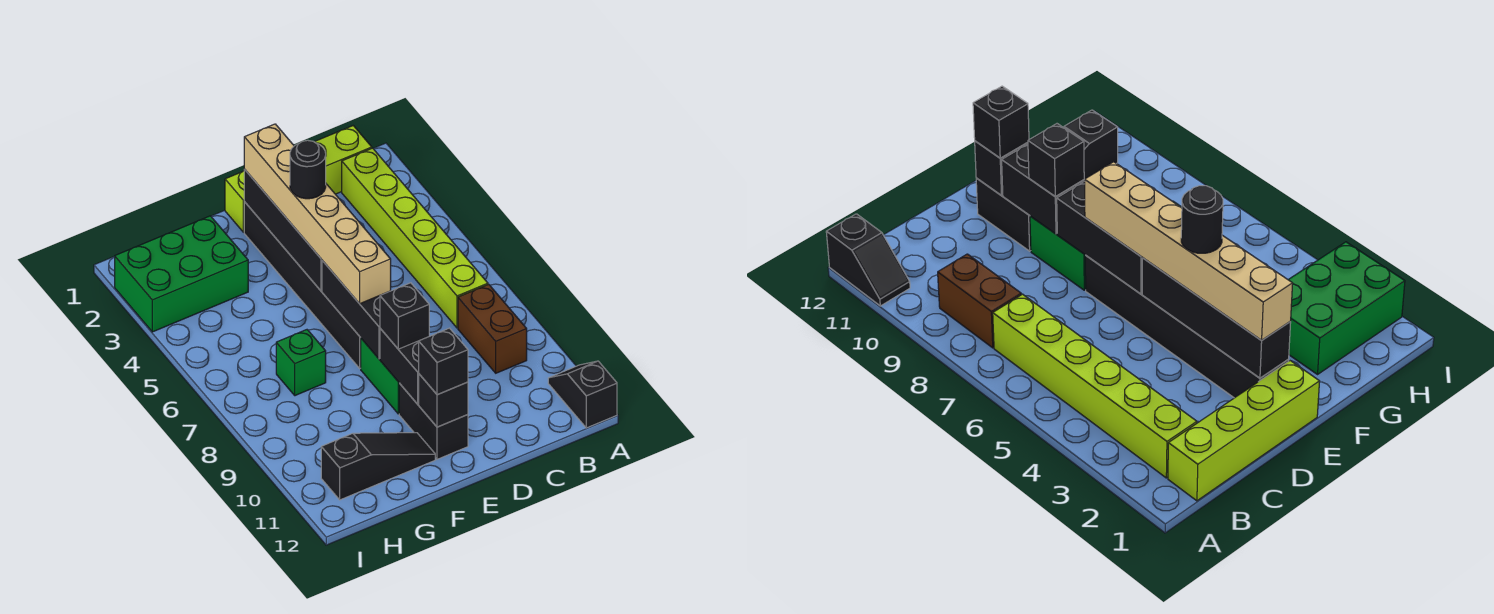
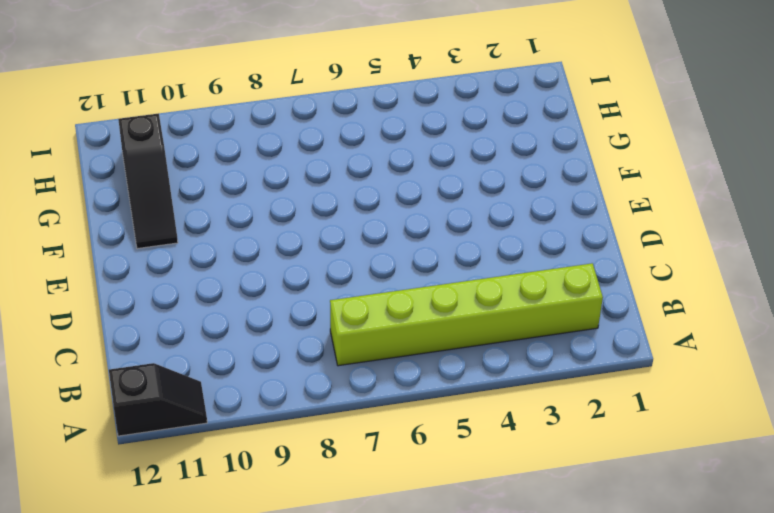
none -> lime 1x4 brick [225,126,372,232]
none -> brown 1x2 brick [458,284,527,373]
none -> black 1x6 brick [244,202,361,368]

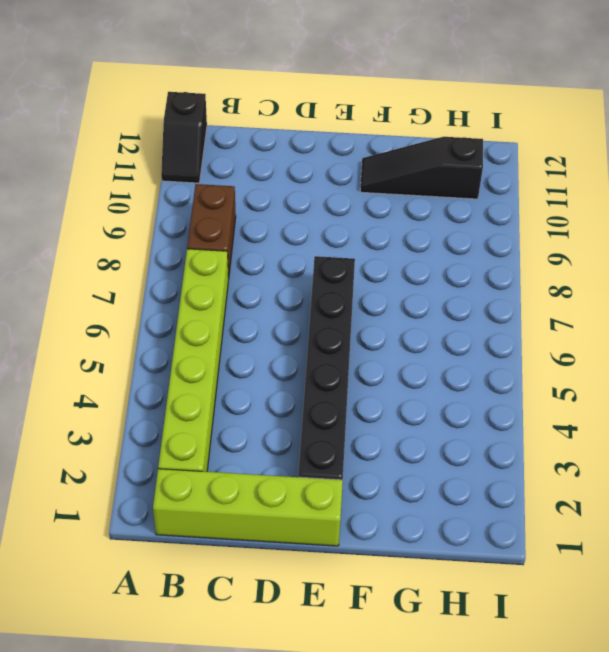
none -> green 1x2 brick [361,339,399,414]
none -> black 1x2 brick [399,383,468,459]
none -> green 2x3 brick [115,216,248,332]

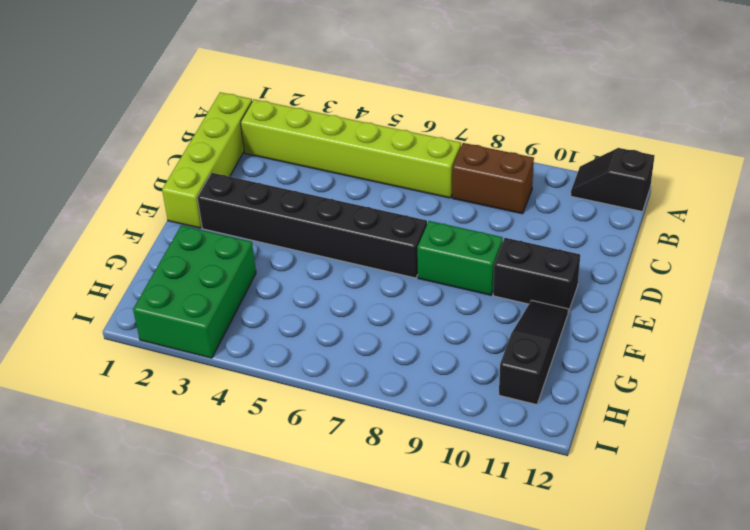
none -> green 1x1 brick [276,330,326,396]
none -> black 1x4 brick [244,169,322,291]
none -> black 1x3 brick [322,260,380,359]

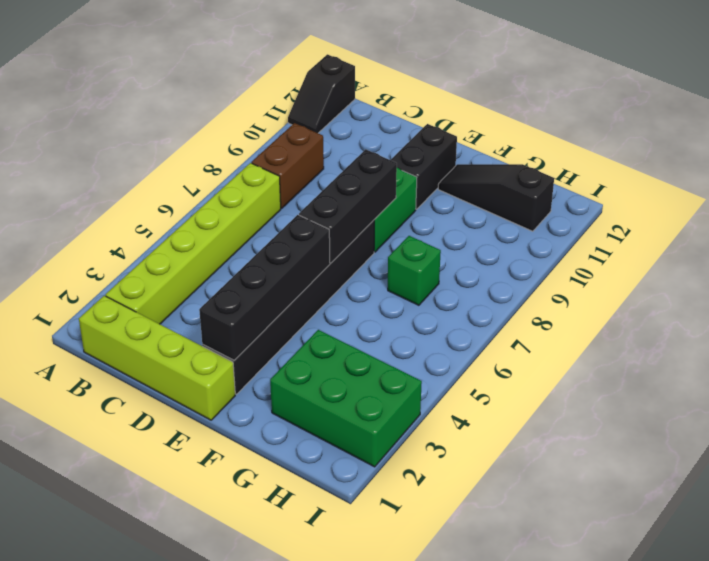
none -> black 1x2 brick [380,328,419,404]
none -> black 1x1 brick [419,374,468,427]
none -> tan 1x6 brick [244,124,391,304]

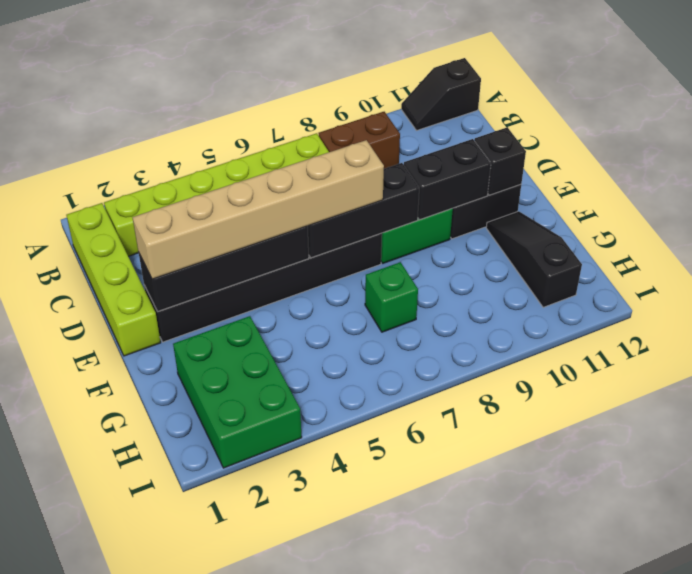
none -> black 1x1 brick [380,283,429,349]
none -> black 1x1 brick [419,328,468,395]
none -> black 1x1 round brick [290,140,326,199]

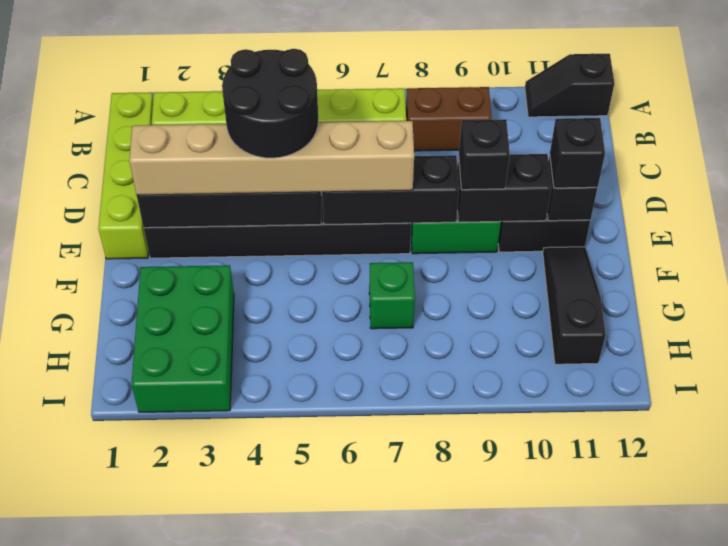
black 2x2 round brick [222,49,318,158] -> black 1x1 round brick [290,140,326,199]

